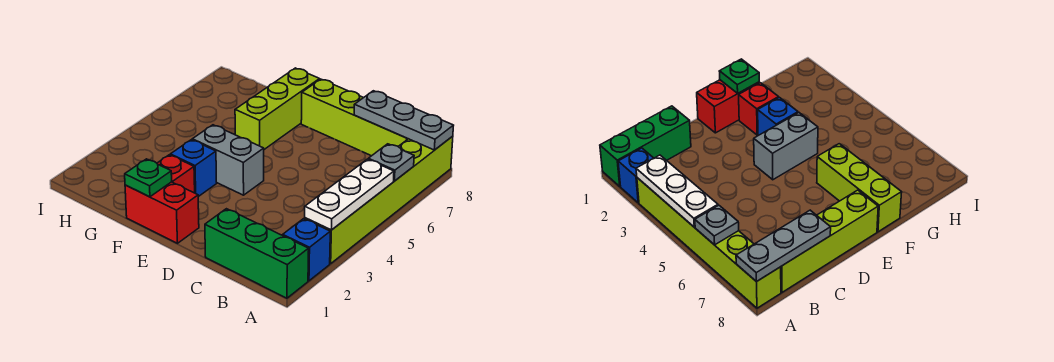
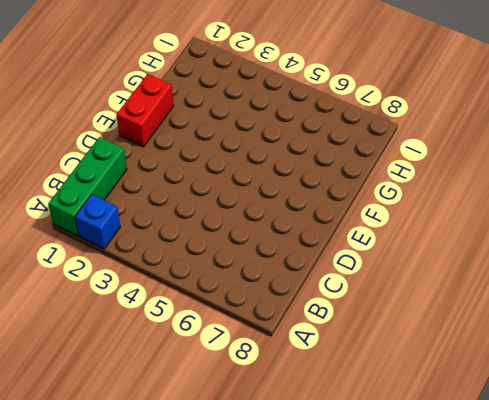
none -> lime 1x6 brick [305,136,453,264]
none -> lime 1x4 brick [301,79,408,156]
none -> grey 1x2 brick [192,125,264,195]

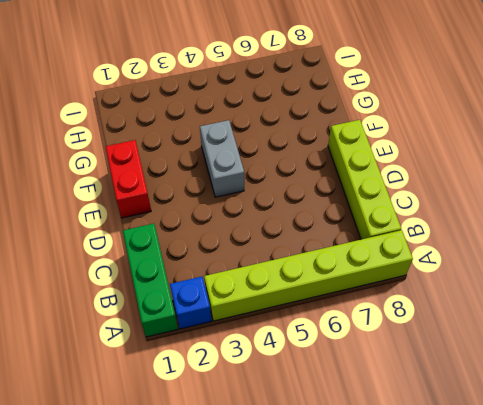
none -> red 1x1 brick [157,155,195,193]
none -> blue 1x1 brick [170,140,217,197]
none -> lime 1x3 brick [235,68,320,149]

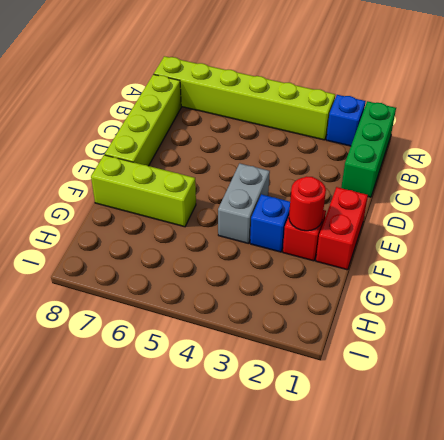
red 1x1 round brick [289,176,326,231] -> none
none -> white 1x3 plate [305,159,394,230]
none -> grey 1x1 plate [368,144,414,181]
none -> grey 1x3 plate [354,91,454,150]

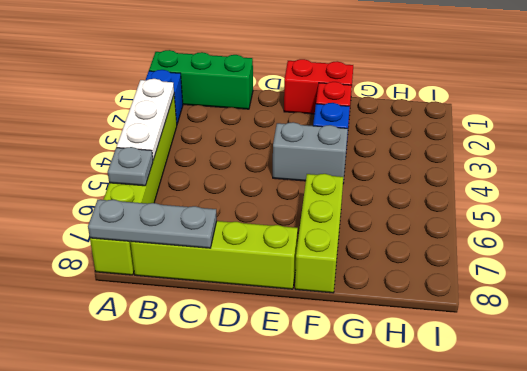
none -> green 1x1 plate [125,159,172,197]

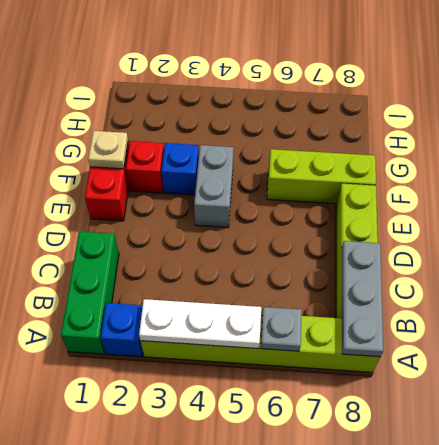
tan 1x1 plate [88,131,128,169] -> green 1x1 plate [125,159,172,197]

